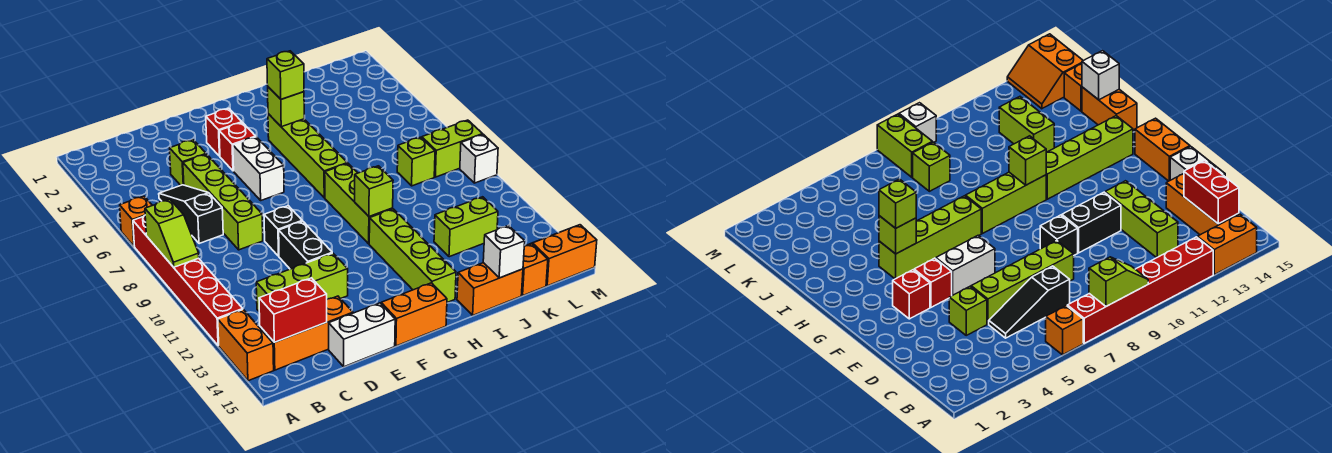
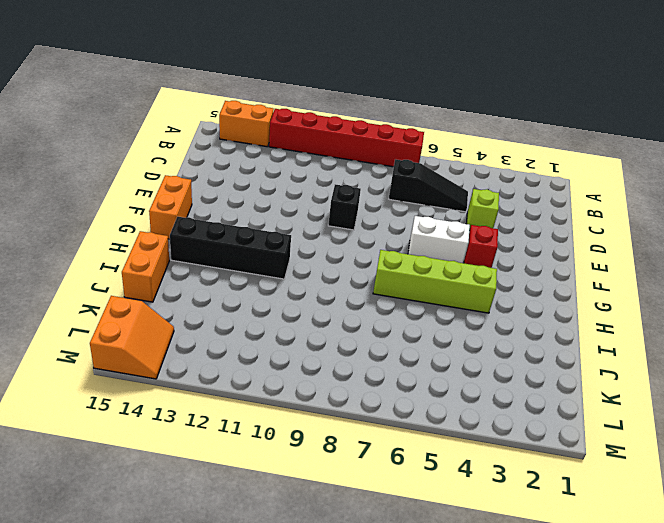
black 1x4 brick [170,217,291,279] -> lime 1x4 brick [369,209,456,302]
none -> orange 1x1 brick [120,196,152,246]
none -> orange 1x3 brick [260,296,353,370]
none -> lime 1x3 brick [256,253,348,311]
none -> lime 1x4 brick [183,154,263,250]

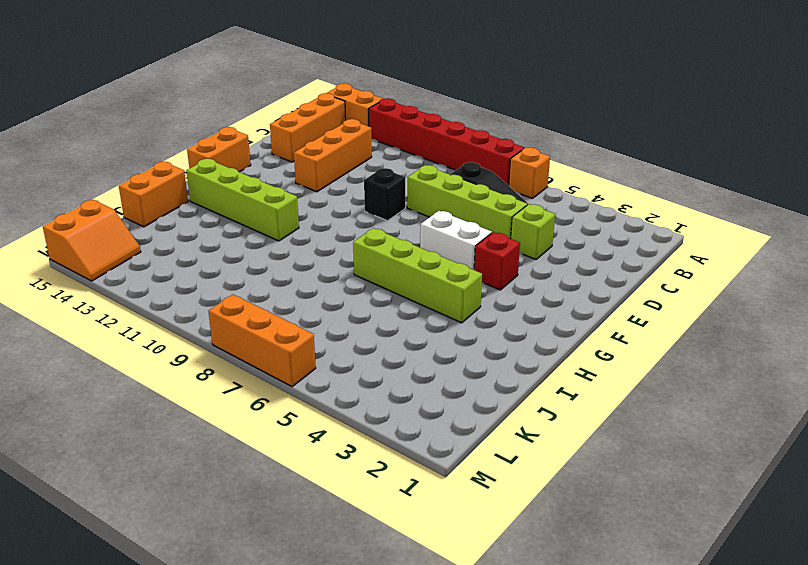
orange 1x3 brick [294,119,372,192] -> lime 1x3 brick [256,253,348,311]
orange 1x3 brick [208,295,316,387] -> lime 1x2 brick [422,120,483,177]
none -> white 1x2 brick [329,303,395,367]
none -> black 1x2 brick [279,221,332,269]
none -> red 1x1 brick [206,108,242,156]
none -> lime 1x3 brick [325,164,393,244]

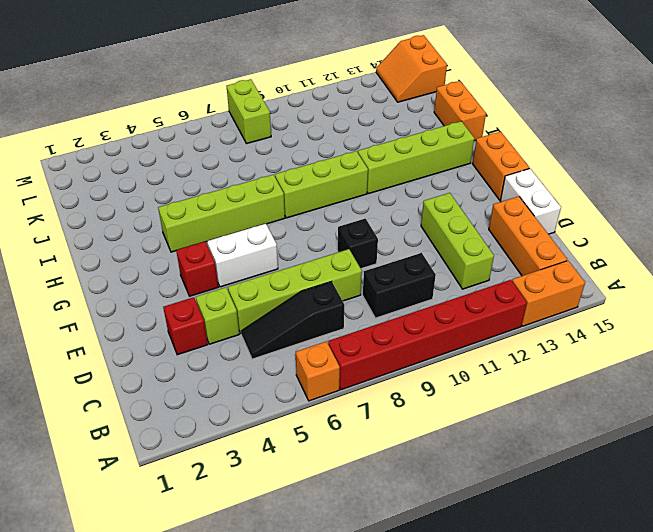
black 1x2 brick [363,253,436,318] -> black 1x2 brick moved to [279,221,332,269]
red 1x1 brick [163,297,208,355] -> red 1x1 brick moved to [206,108,242,156]
none -> lime 1x2 brick [434,197,498,257]
none -> lime 1x1 brick [397,137,435,186]
none -> orange 1x1 brick [522,244,548,295]
none -> white 1x1 brick [460,134,498,183]

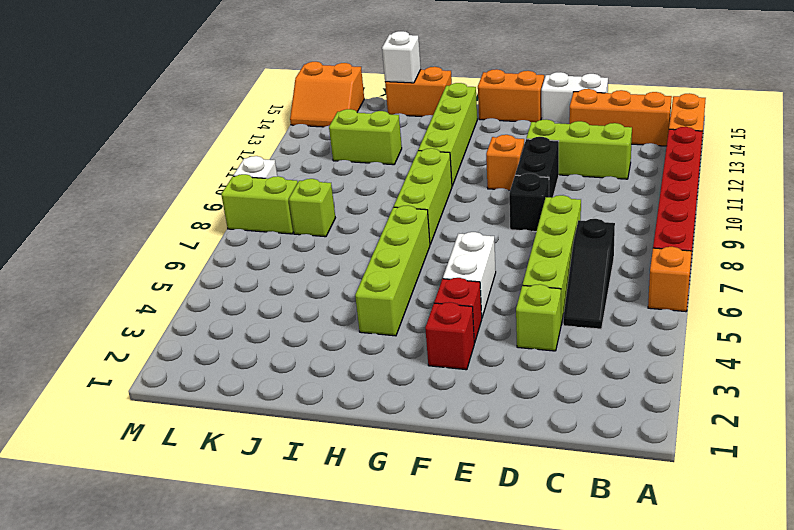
orange 1x1 brick [486,135,524,190] -> orange 1x1 brick moved to [522,244,548,295]
none -> lime 1x2 slope [145,199,199,267]
none -> red 1x2 brick [259,278,327,342]
none -> lime 1x1 brick [268,87,304,127]
none -> lime 1x1 brick [354,166,393,217]

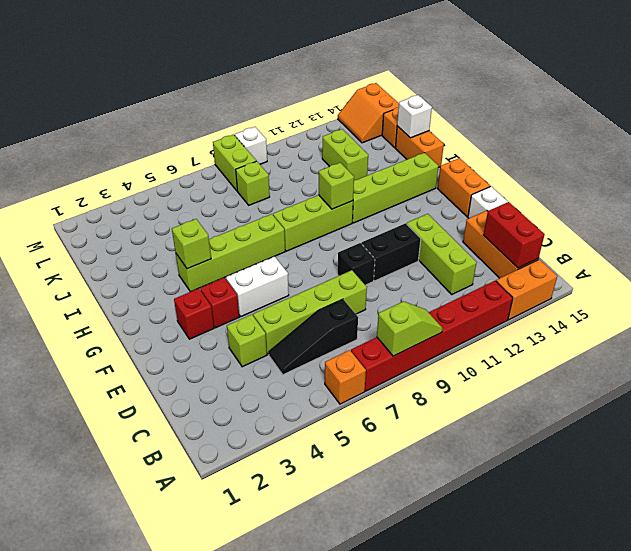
none -> lime 1x1 brick [267,51,304,99]

